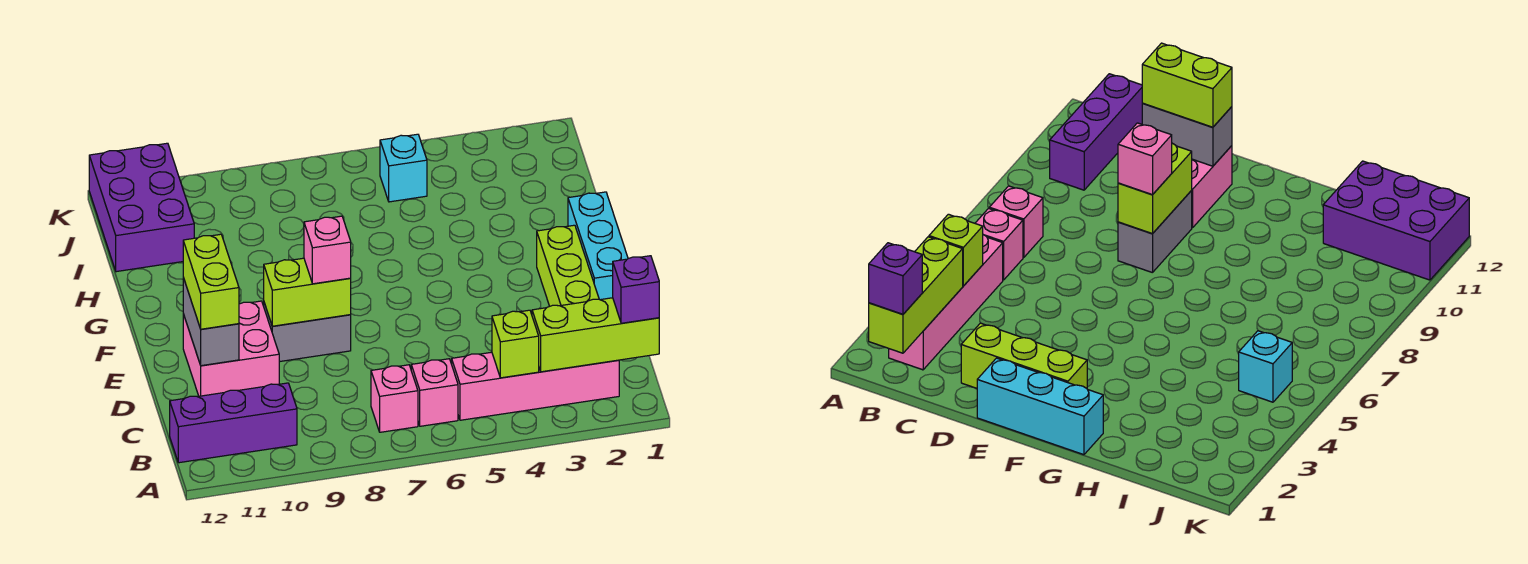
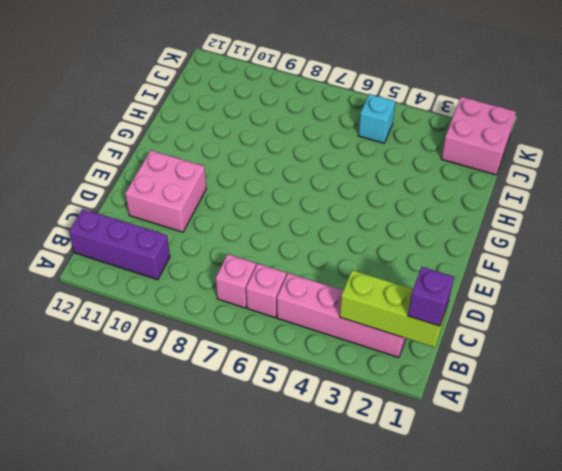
pink 2x2 brick [441,97,516,175] -> none
none -> lime 1x3 brick [537,225,599,306]
none -> cyan 1x3 brick [568,192,628,300]
none -> grey 1x2 brick [264,303,351,362]

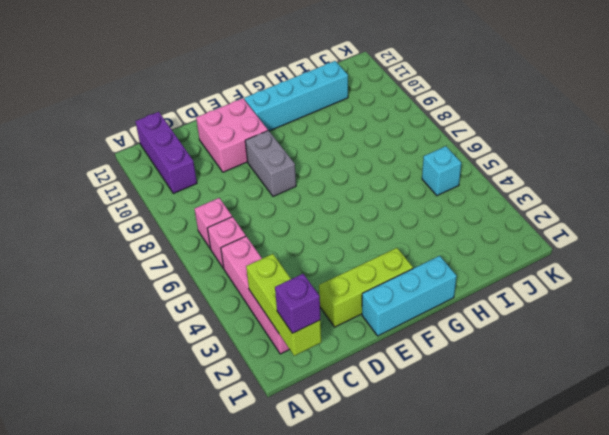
cyan 1x4 brick [244,61,348,131] -> purple 2x3 brick [89,143,194,272]
none -> lime 1x1 brick [492,310,539,378]
none -> grey 1x2 brick [183,278,239,366]
none -> lime 1x2 brick [264,258,351,326]

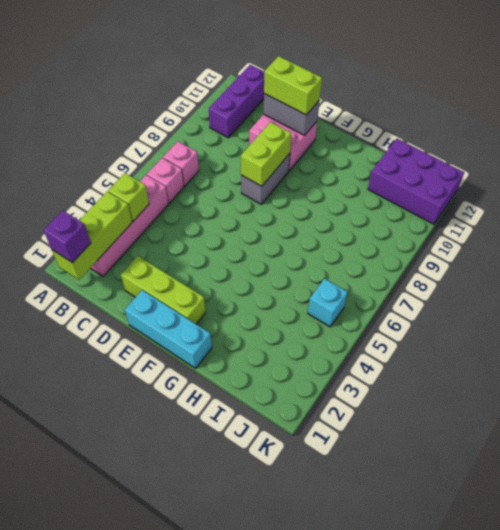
none -> pink 1x1 brick [304,216,351,284]

